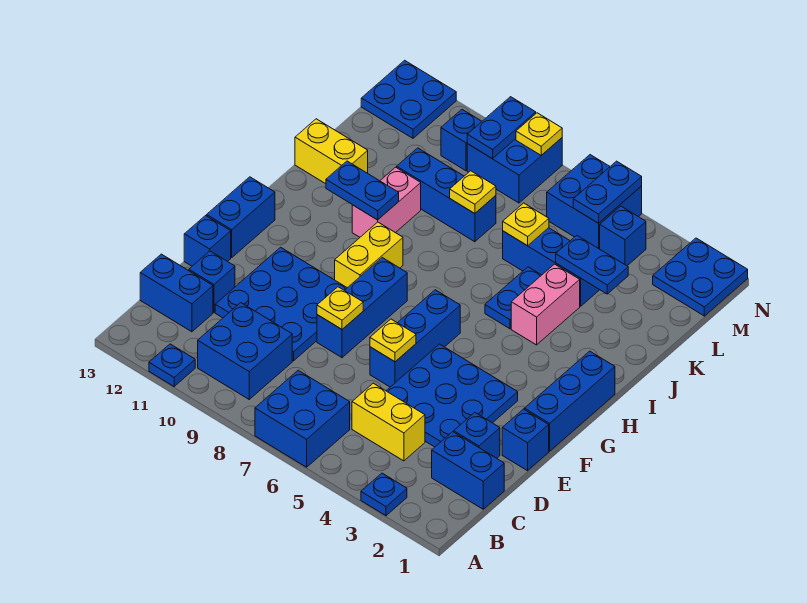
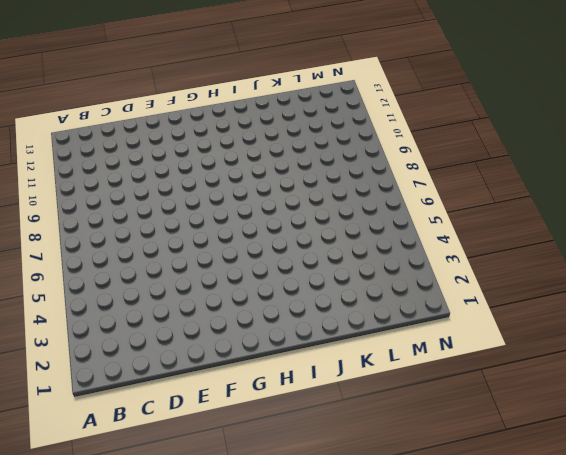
none -> blue 1x1 plate [361,473,407,516]
none -> blue 2x2 brick [255,370,350,467]
none -> blue 1x1 plate [149,344,195,386]
none -> blue 2x2 brick [198,303,292,399]

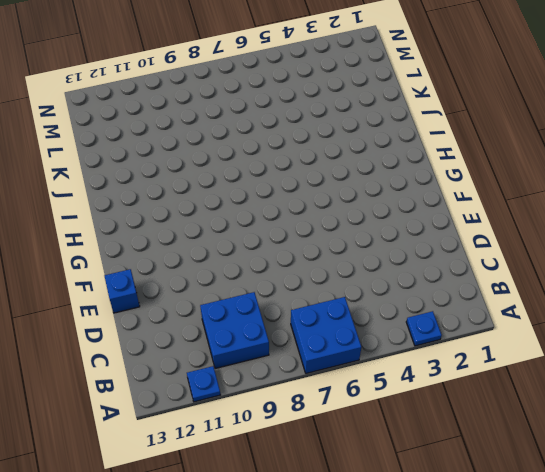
none -> blue 1x2 brick [432,432,504,509]
none -> yellow 1x2 brick [352,383,425,461]
none -> blue 1x2 brick [140,254,213,332]
none -> blue 1x1 brick [454,413,500,458]

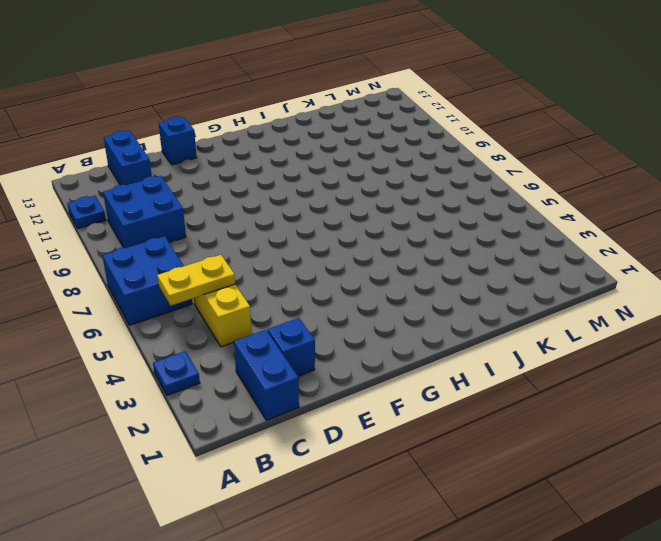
yellow 1x2 plate [157,255,235,305] -> none
none -> blue 3x3 plate [386,344,518,447]
none -> blue 3x3 plate [215,247,347,361]
none -> blue 1x1 brick [189,251,235,312]
none -> blue 1x1 brick [502,409,549,471]

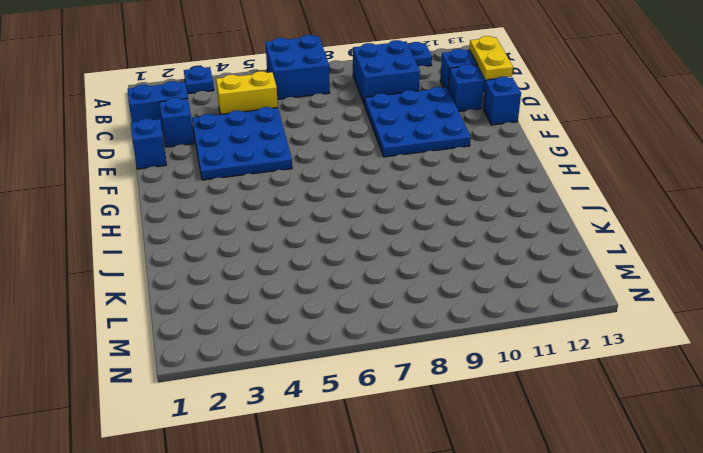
yellow 1x2 plate [469,36,513,79] -> none
none -> blue 1x3 brick [370,290,460,387]
none -> blue 1x3 brick [317,258,407,358]
none -> blue 1x3 brick [524,351,615,451]
none -> blue 1x2 brick [207,177,275,257]

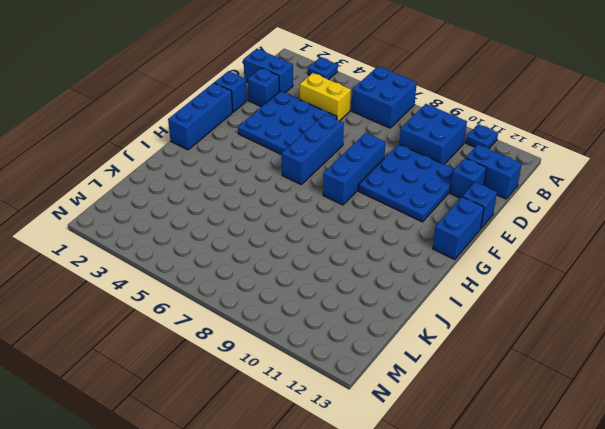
none -> yellow 1x2 brick [335,222,403,288]
none -> pink 1x2 brick [511,264,580,345]
none -> blue 1x2 plate [485,267,541,329]
none -> pink 1x2 brick [352,167,421,237]

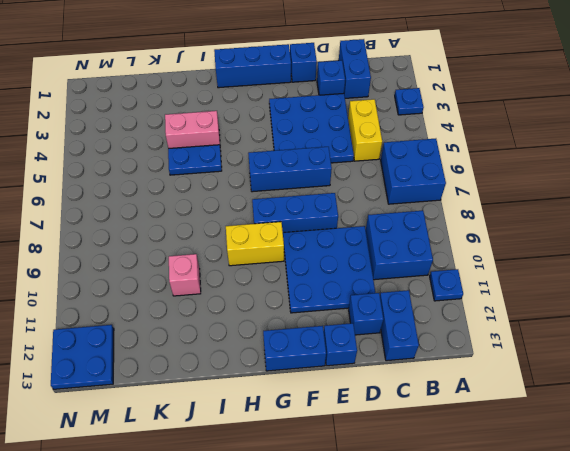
pink 1x1 brick [169,254,201,296] -> pink 1x2 brick [352,167,421,237]
none -> yellow 1x2 brick [295,119,368,184]
none -> blue 1x3 brick [503,228,599,306]
none -> blue 1x3 brick [397,148,496,242]
none -> blue 2x2 plate [653,238,748,316]

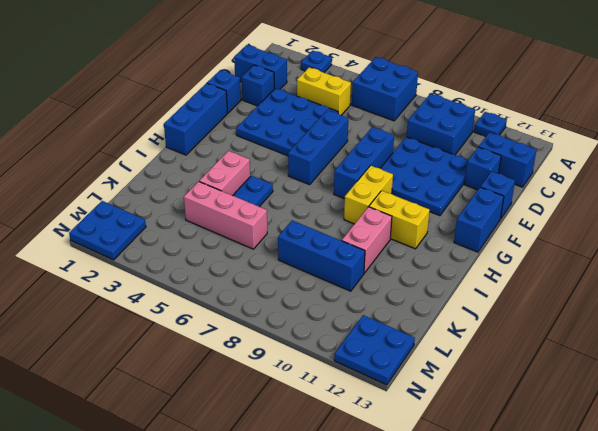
yellow 1x2 brick [369,191,430,249] -> yellow 1x2 brick moved to [295,119,368,184]
pink 1x3 brick [184,182,267,249] -> blue 1x3 brick [503,228,599,306]
none -> blue 1x1 brick [600,206,646,266]
none -> blue 2x2 brick [547,155,642,249]
none -> blue 2x2 brick [467,138,562,203]
none -> blue 1x1 brick [441,110,482,171]

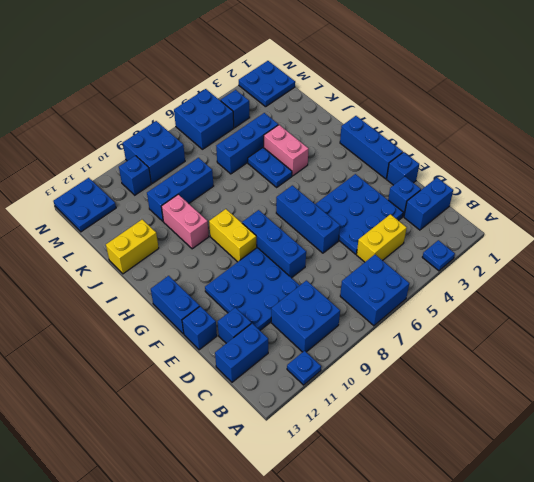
none -> yellow 1x1 plate [370,319,416,362]
none -> yellow 1x1 plate [317,287,363,329]
none -> blue 1x2 plate [326,161,399,220]
none -> blue 1x2 plate [556,235,628,294]

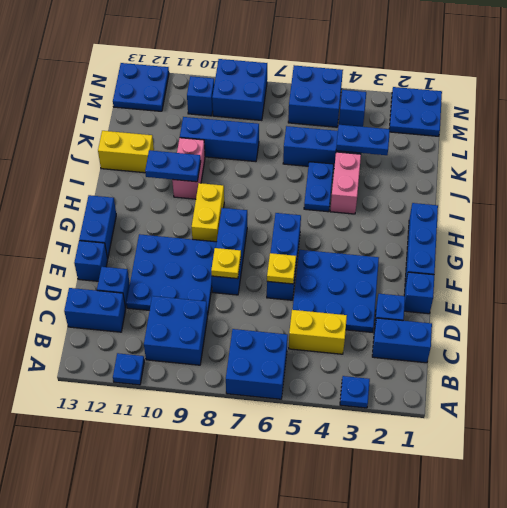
none -> yellow 1x1 plate [503,203,549,246]
none -> yellow 1x1 plate [450,171,496,214]
none -> blue 1x2 plate [573,161,642,223]
none -> blue 1x2 plate [467,97,536,159]

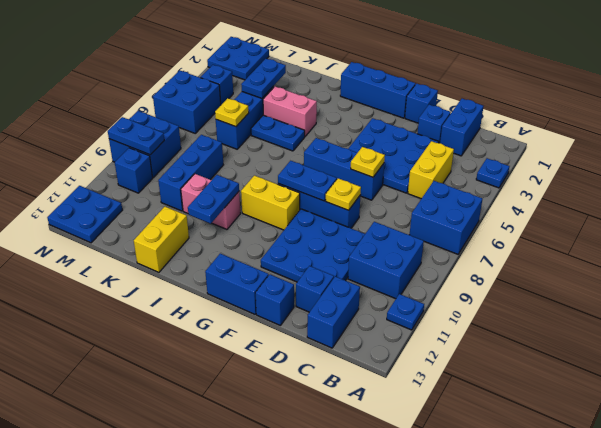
blue 1x2 plate [278,161,337,201] -> blue 1x2 plate moved to [573,161,642,223]
none -> yellow 1x1 plate [450,171,496,214]
none -> yellow 1x1 plate [516,113,562,155]

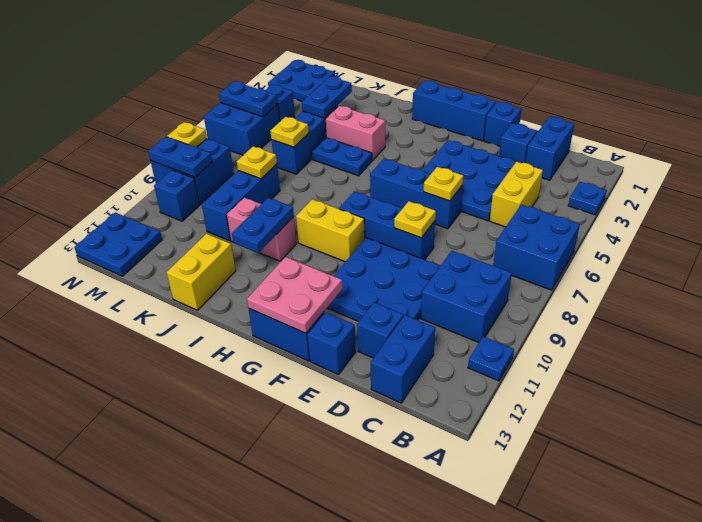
pink 2x2 plate [247,257,342,333] -> none

